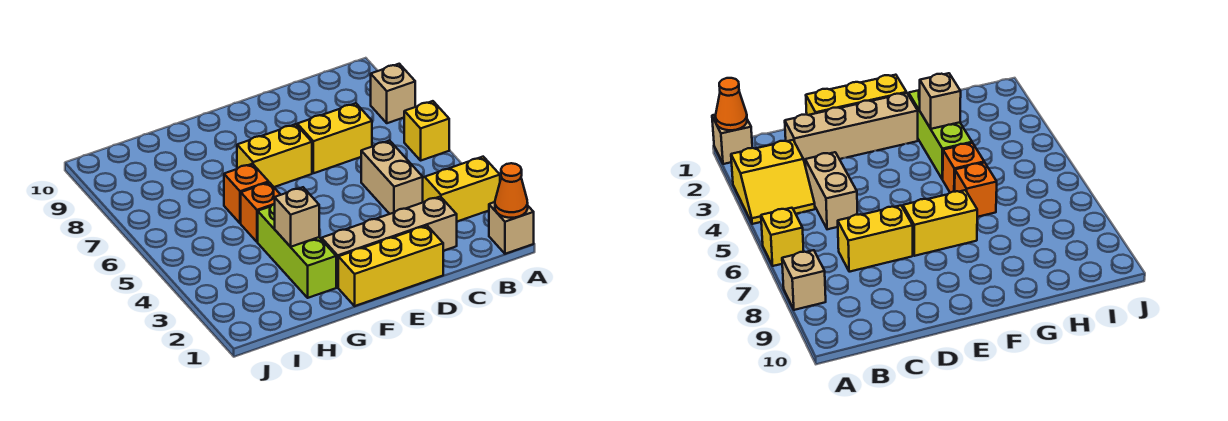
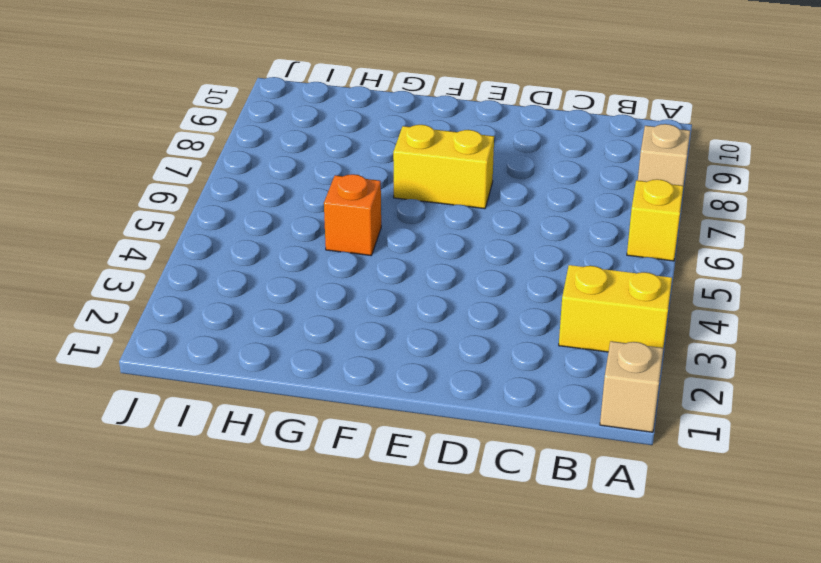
none -> tan 1x4 brick [322,197,457,287]
none -> tan 1x2 brick [361,140,423,214]
none -> yellow 1x2 brick [297,103,372,173]

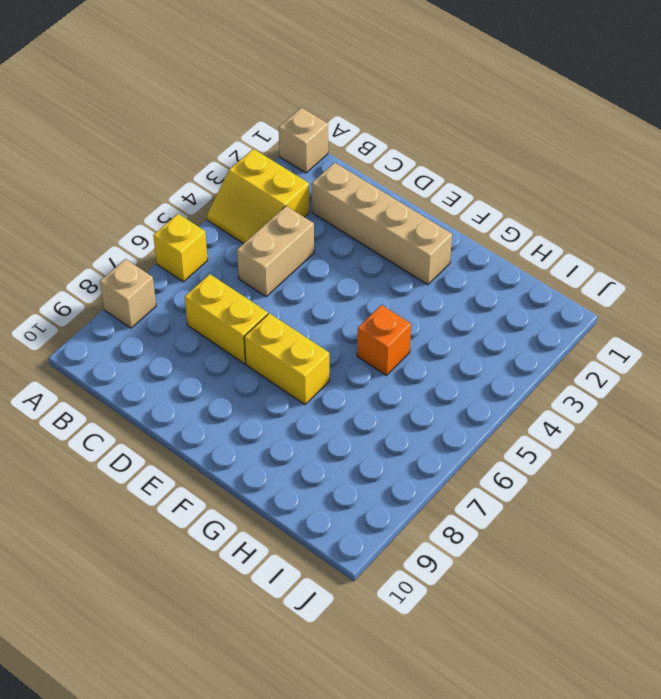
none -> yellow 1x3 brick [338,226,443,306]
none -> lime 1x3 brick [258,204,336,298]
none -> orange 1x1 brick [224,164,269,223]

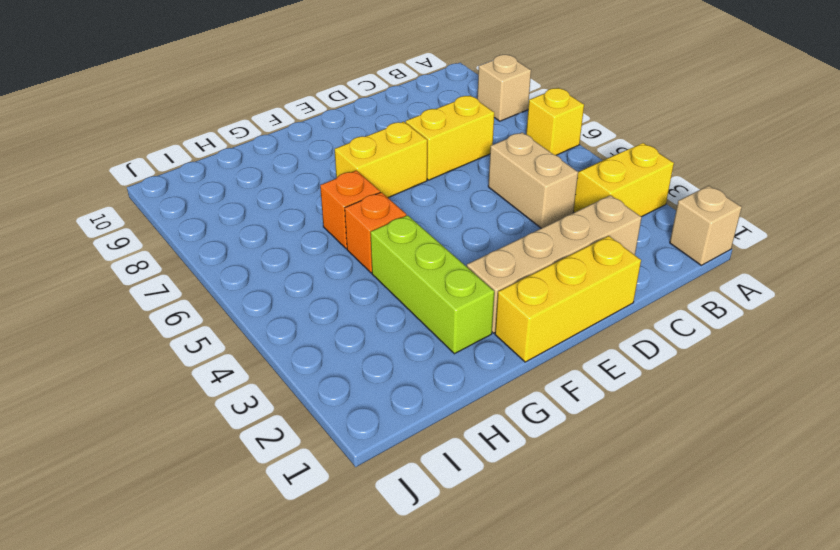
none -> orange 1x1 cone [495,163,528,218]
none -> tan 1x1 brick [275,187,319,247]

